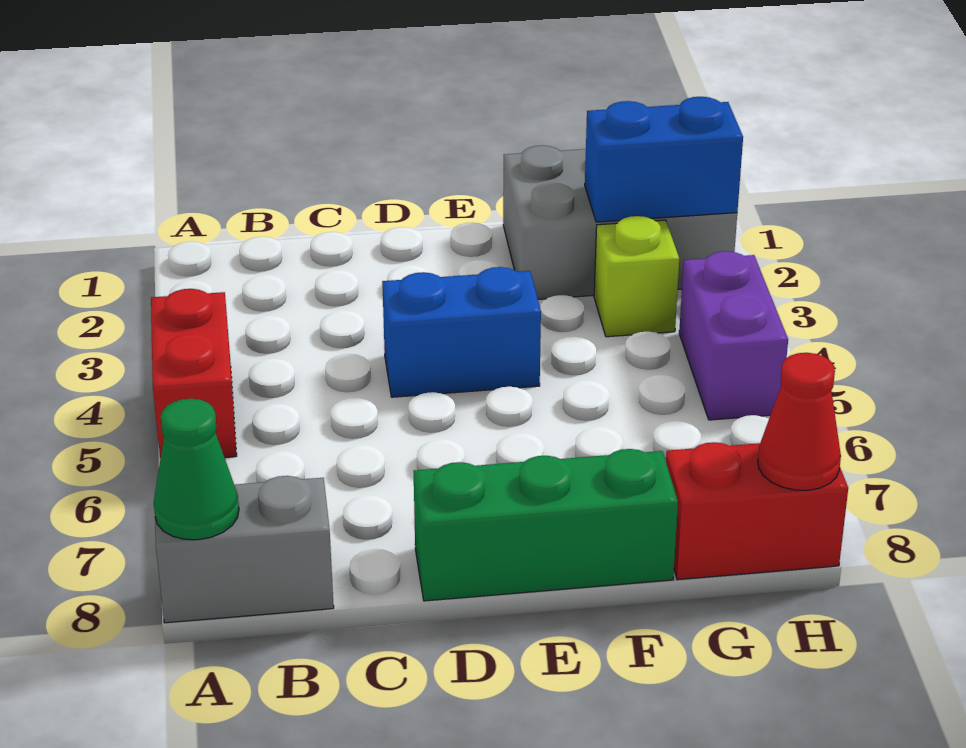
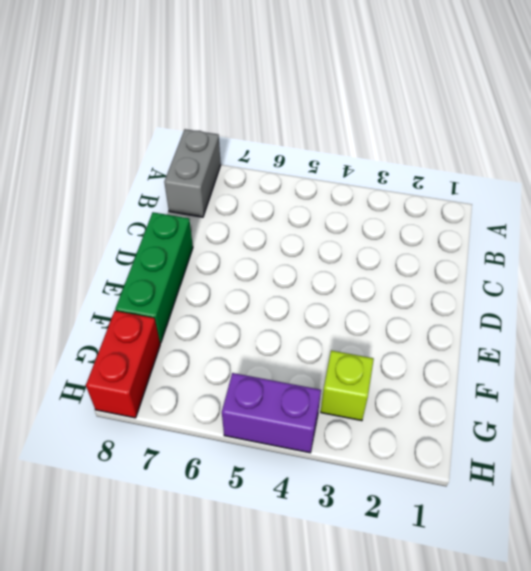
none -> red 1x2 brick [151,289,237,459]
none -> blue 1x2 brick [382,267,541,397]

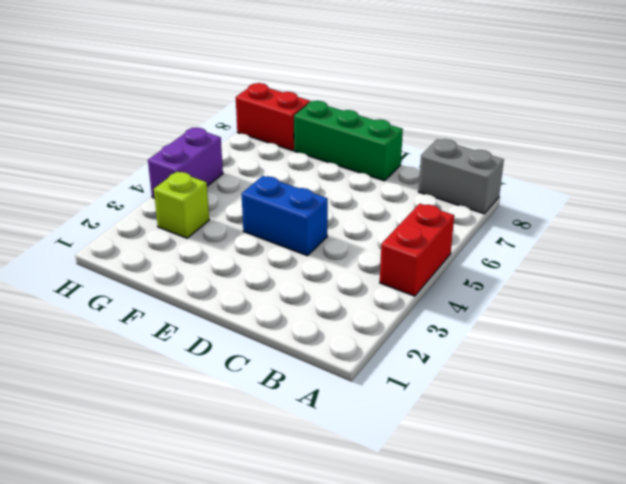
none -> grey 2x3 brick [503,146,737,299]
none -> green 1x1 cone [154,399,239,540]

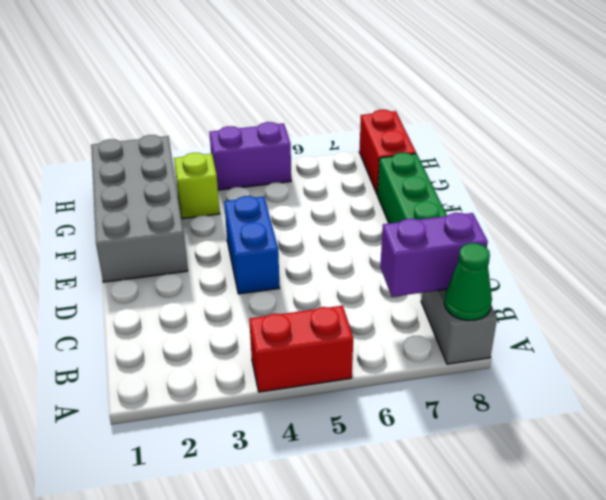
purple 1x2 brick [380,213,488,297] -> none
grey 2x4 brick [91,135,188,282] -> grey 2x3 brick [503,146,737,299]
none -> blue 1x2 brick [585,97,743,222]
none -> red 1x1 cone [758,353,841,490]

